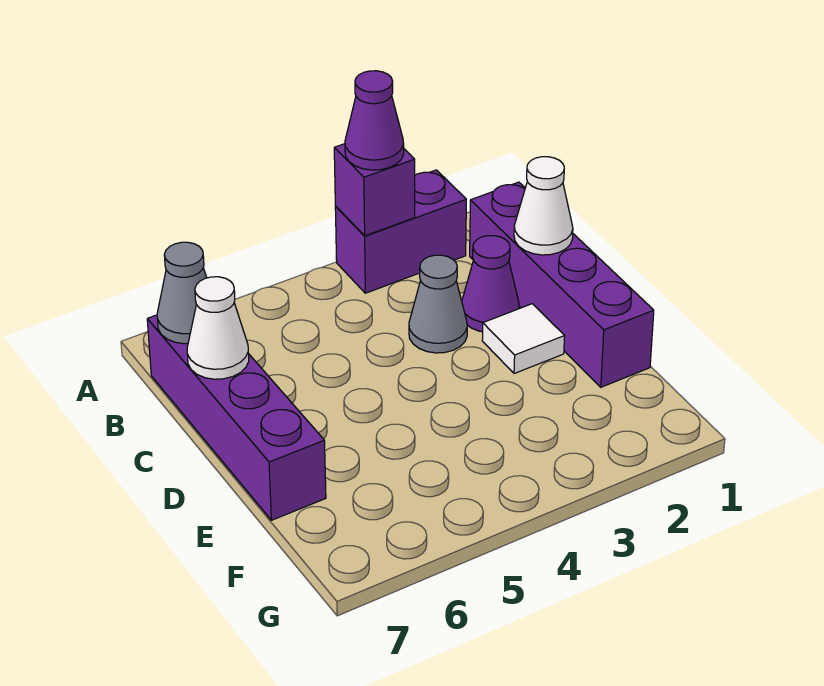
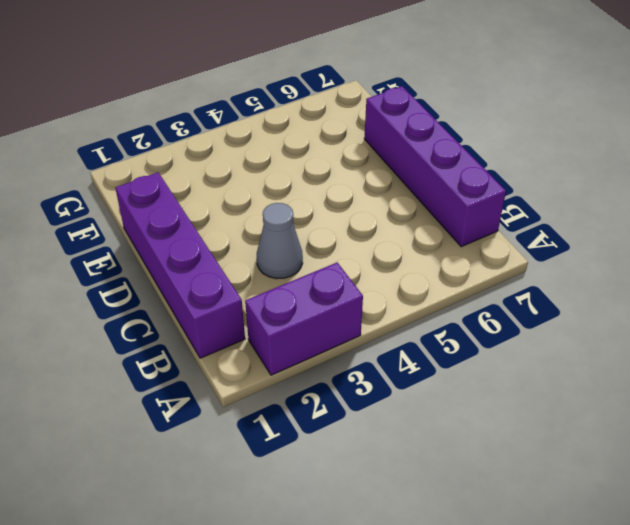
none -> purple 1x1 cone [462,236,519,332]
none -> white 1x1 tile [482,304,565,374]

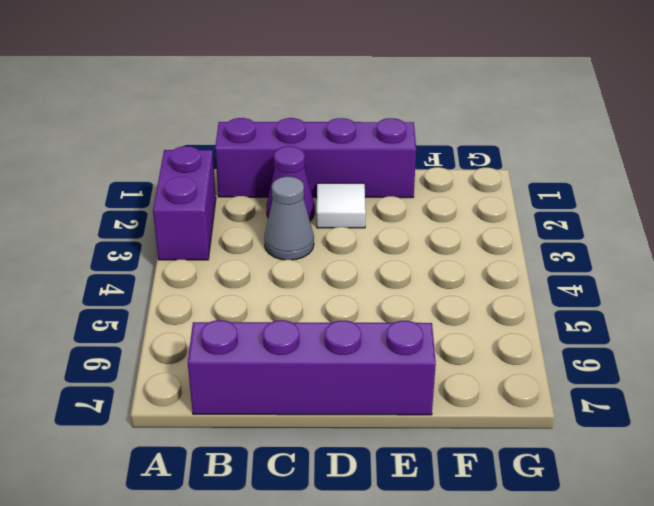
none -> purple 1x1 brick [334,144,415,236]
none -> grey 1x1 cone [157,242,207,344]

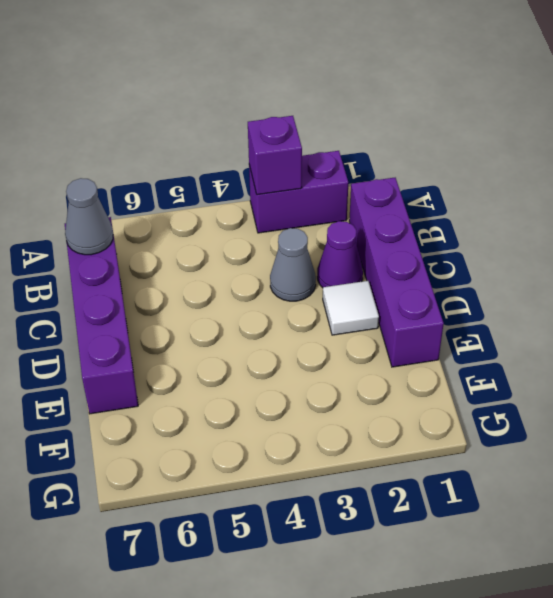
none -> white 1x1 cone [514,157,573,255]
none -> white 1x1 cone [187,277,249,379]

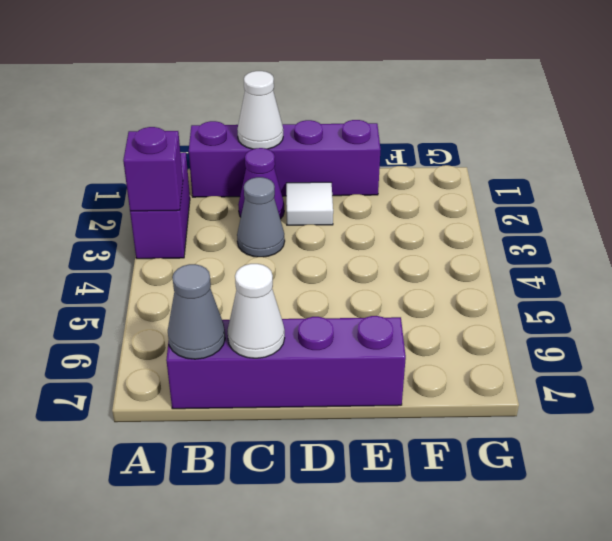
none -> purple 1x1 cone [345,71,404,170]

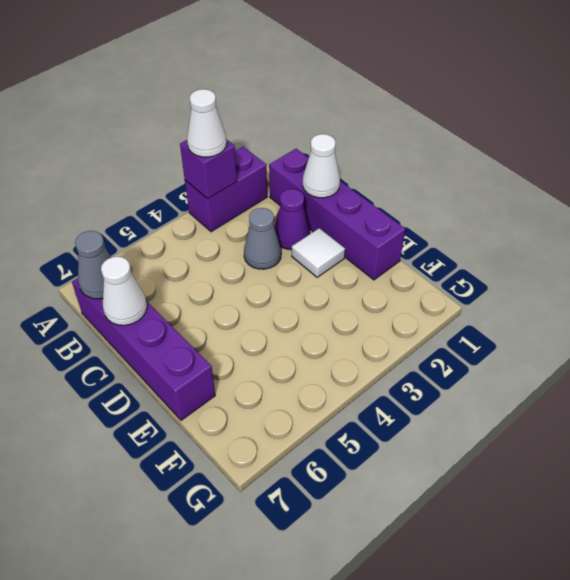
white 1x1 cone [187,89,227,157] -> purple 1x1 cone [345,71,404,170]

